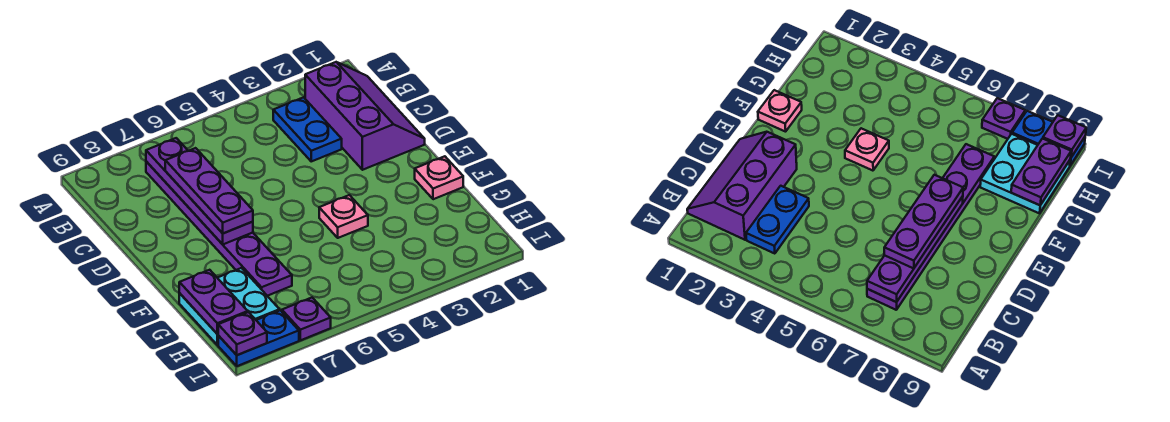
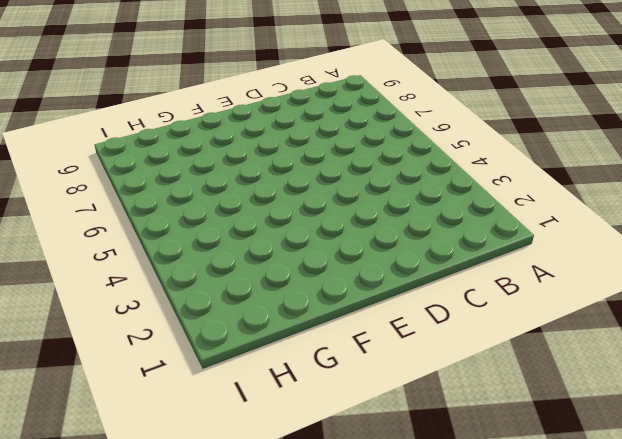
none -> purple 2x3 slope [305,62,425,170]
none -> blue 1x2 plate [273,97,342,161]
none -> purple 1x6 plate [146,162,292,296]

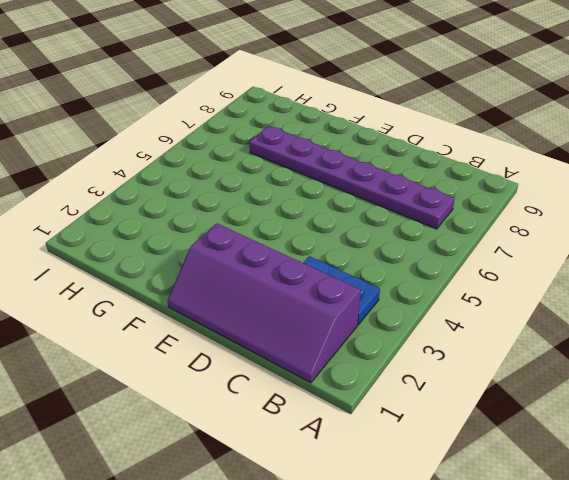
purple 2x4 slope [167,223,360,383] -> purple 2x3 slope [305,62,425,170]
none -> pink 1x1 plate [415,156,463,199]
none -> pink 1x1 plate [319,195,368,238]
none -> cyan 2x2 plate [179,268,279,345]

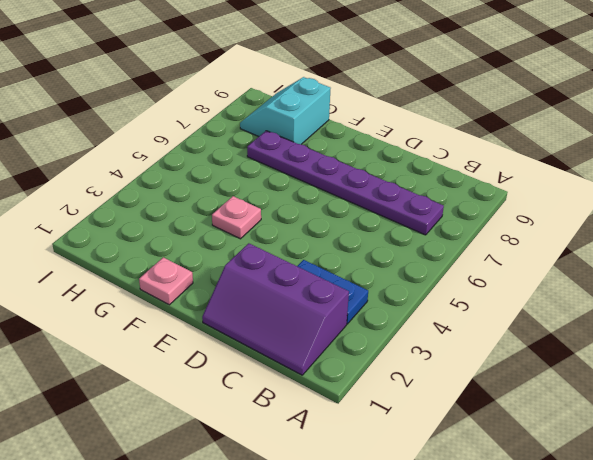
cyan 2x2 slope [240,77,331,144] -> cyan 2x2 plate [179,268,279,345]
none -> purple 1x1 plate [282,298,331,340]
none -> blue 1x2 plate [218,310,299,366]
none -> purple 1x4 plate [146,138,253,244]

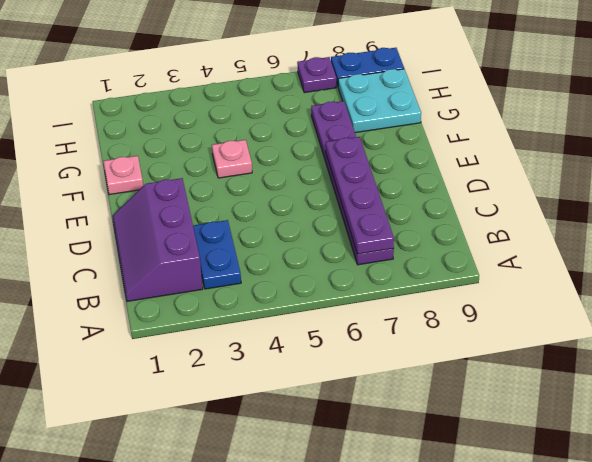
none -> purple 1x2 plate [179,270,248,334]
none -> purple 1x1 plate [218,312,267,355]
none -> purple 1x3 plate [165,148,253,233]

